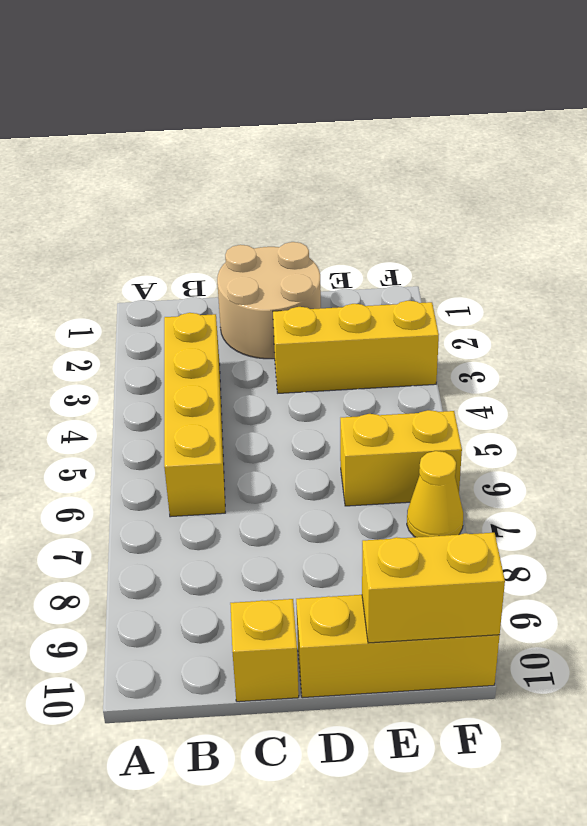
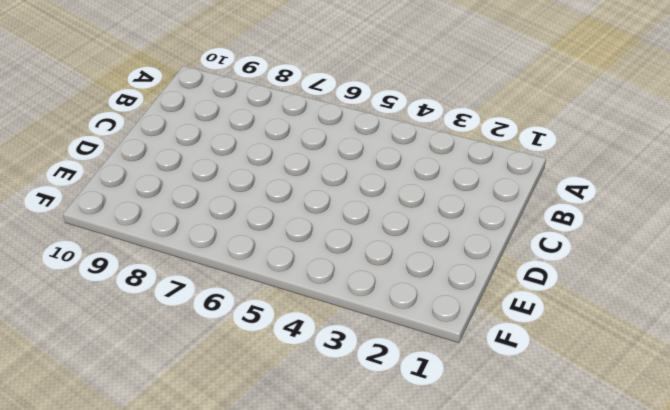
none -> yellow 1x4 brick [164,313,225,517]
none -> tan 2x2 round brick [217,242,321,359]

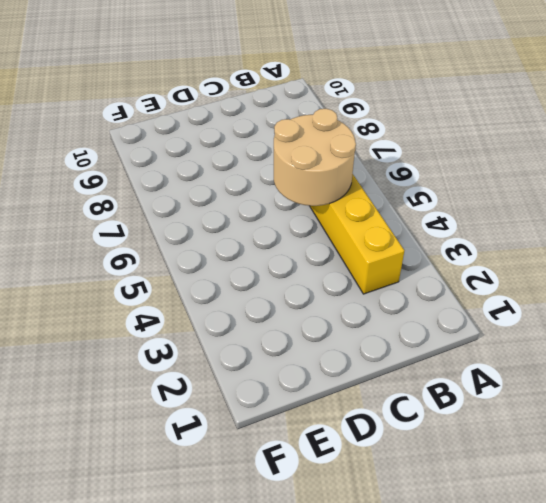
tan 2x2 round brick [274,109,356,206] -> tan 2x2 round brick moved to [217,242,321,359]
none -> yellow 1x1 brick [230,599,299,702]
none -> yellow 1x3 brick [273,301,439,393]

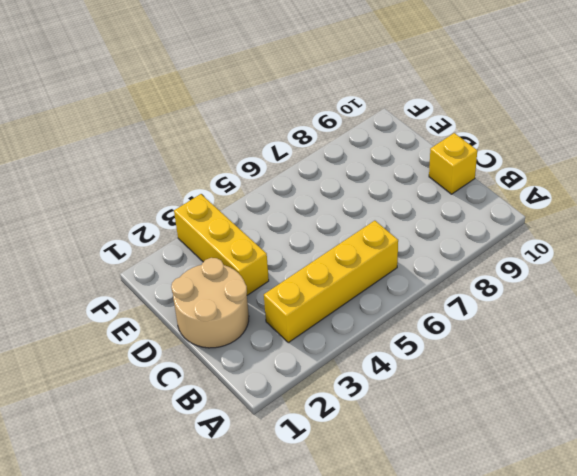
none -> yellow 1x3 brick [296,595,500,698]
none -> yellow 1x2 brick [340,410,462,506]

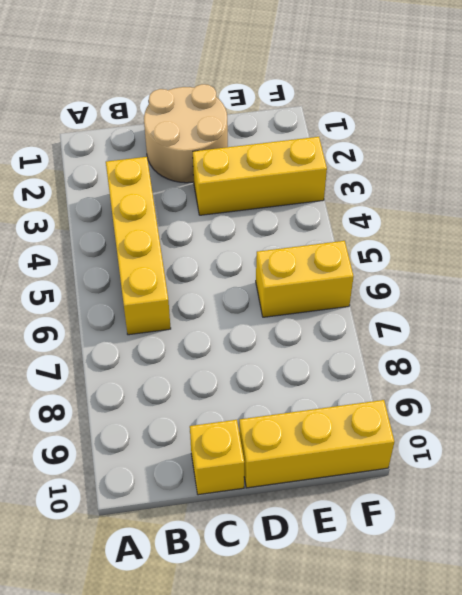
none -> yellow 1x1 cone [407,451,463,537]
none -> yellow 1x2 brick [362,533,505,643]

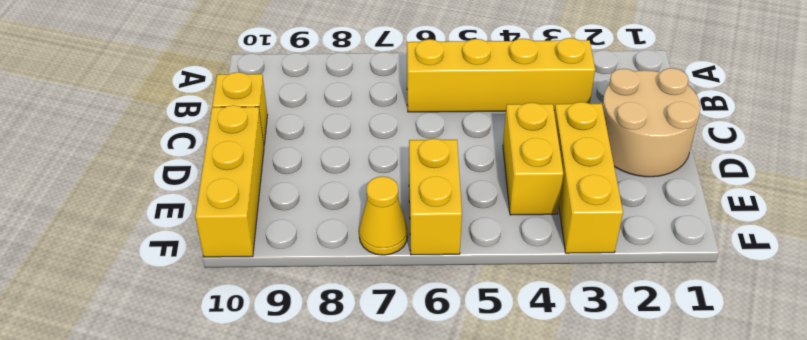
yellow 1x2 brick [503,103,563,215] -> yellow 1x2 brick moved to [362,533,505,643]

